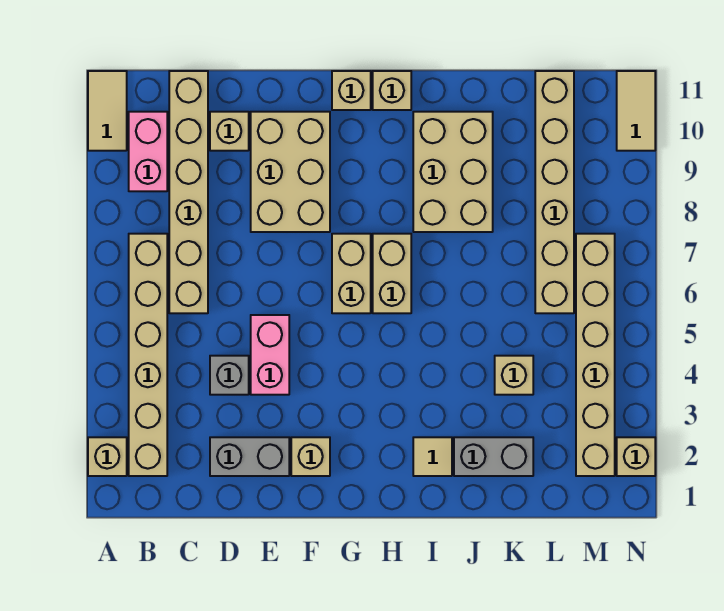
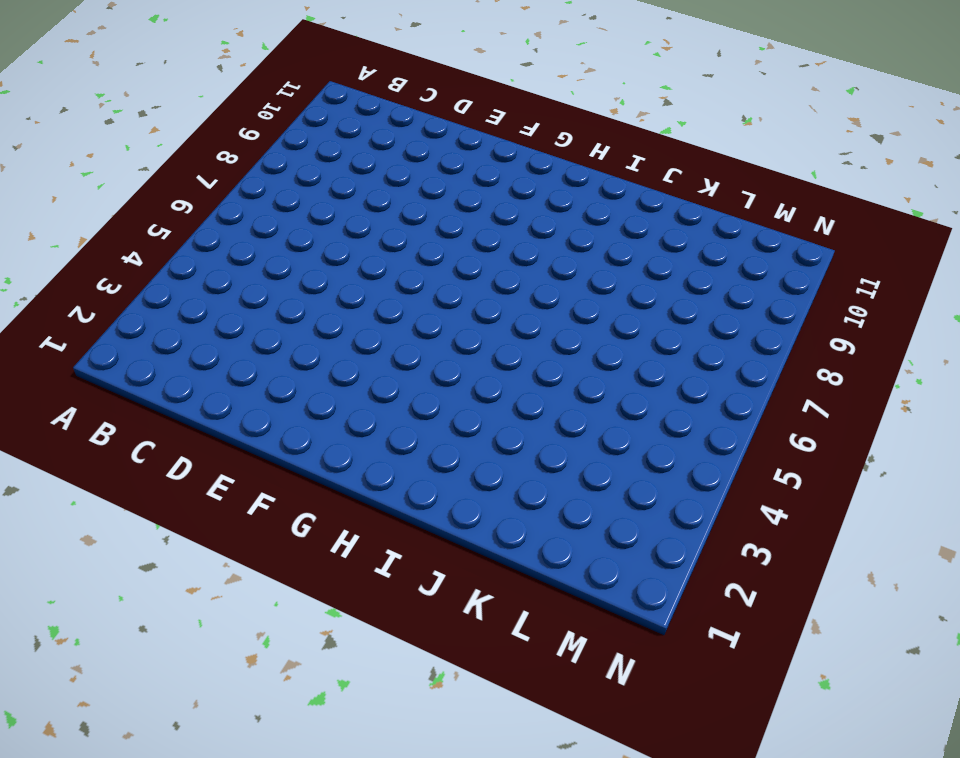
none -> tan 1x1 brick [88,437,127,476]
none -> tan 1x2 tile [88,71,127,151]
none -> tan 1x6 brick [129,234,167,476]

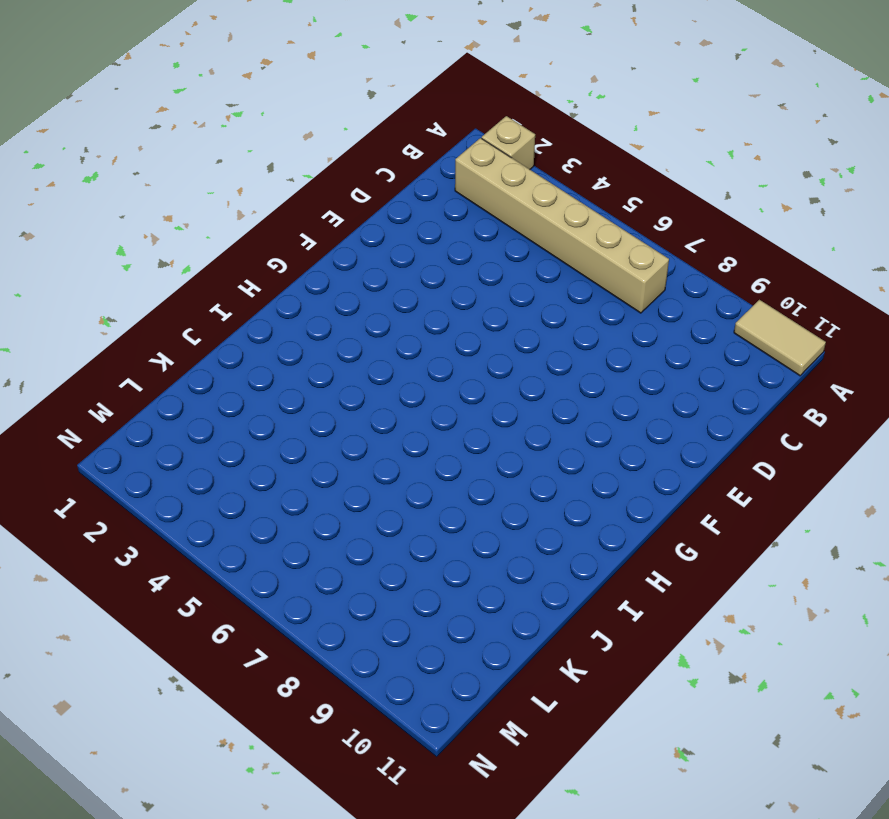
none -> pink 1x2 brick [129,112,167,191]
none -> tan 1x6 brick [169,71,208,313]
none -> grey 1x2 brick [210,437,289,476]

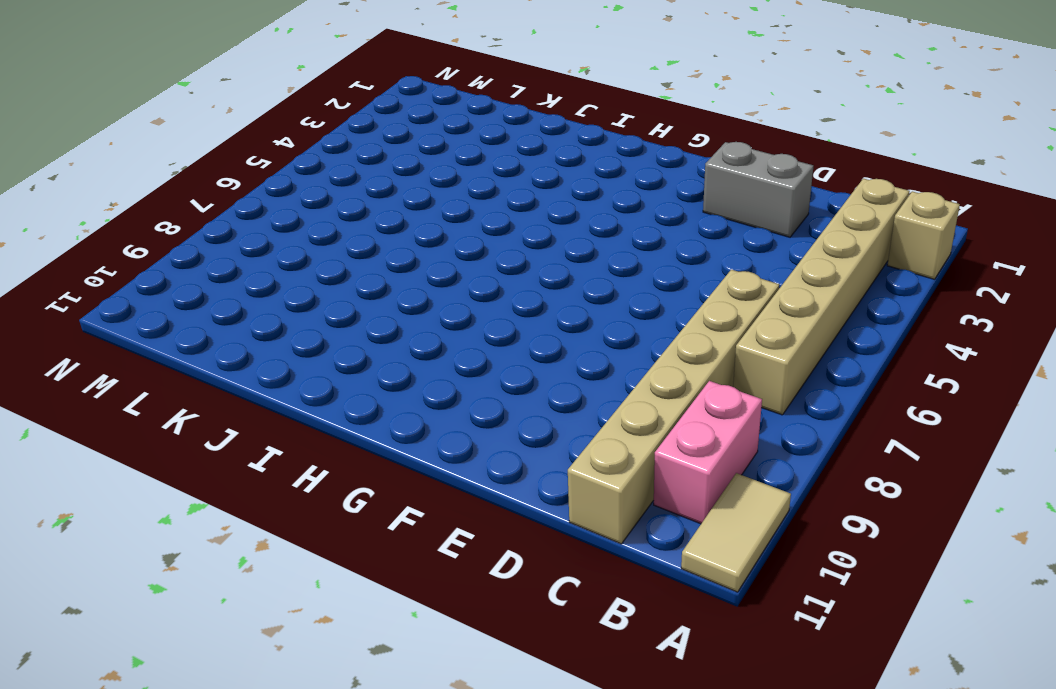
none -> grey 1x1 brick [210,356,249,395]
none -> tan 1x1 brick [210,112,249,151]
none -> pink 1x2 brick [251,315,289,395]

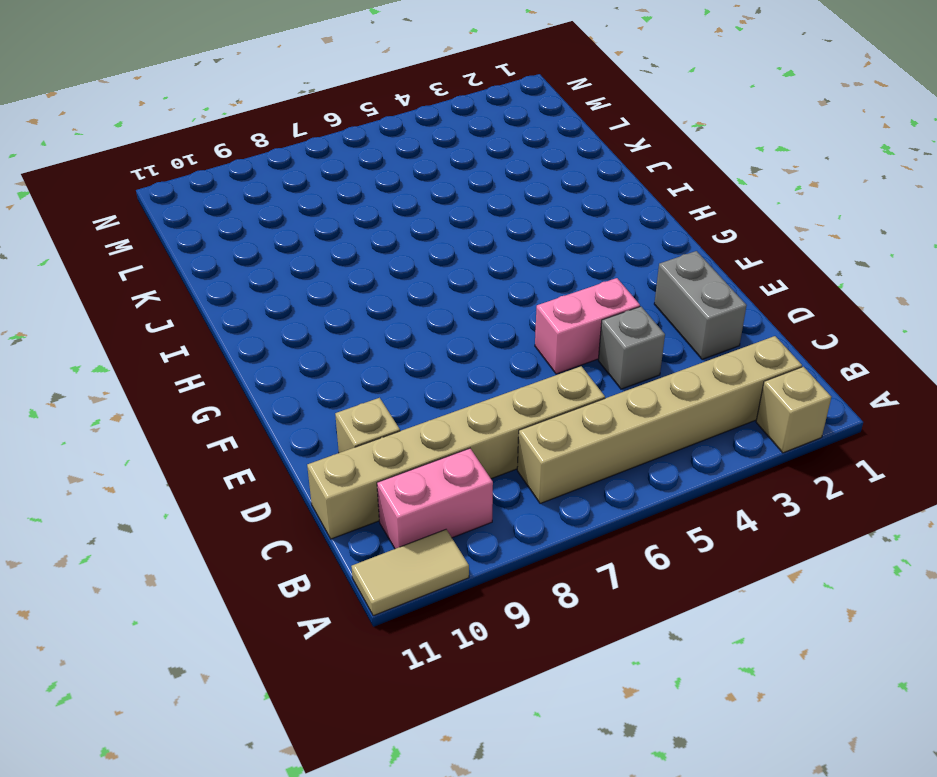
none -> tan 2x3 brick [251,112,330,232]
none -> tan 1x1 brick [291,437,330,476]
none -> tan 1x2 brick [332,234,371,313]

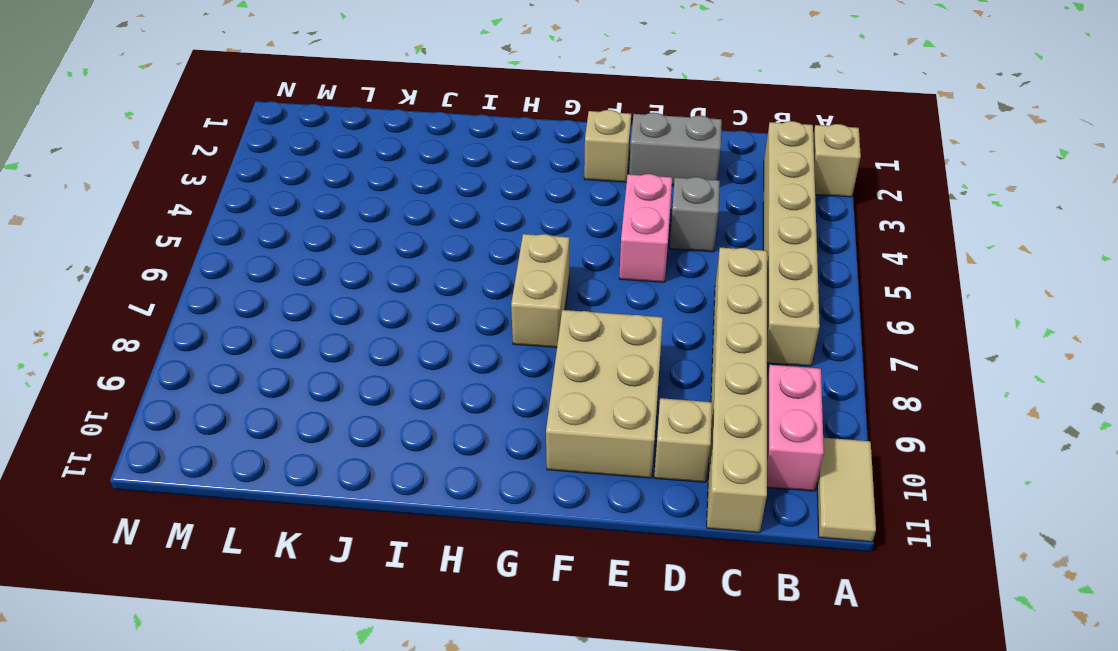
none -> tan 1x1 brick [332,71,371,110]
none -> tan 1x2 brick [373,234,411,313]
none -> tan 1x1 brick [373,71,411,110]

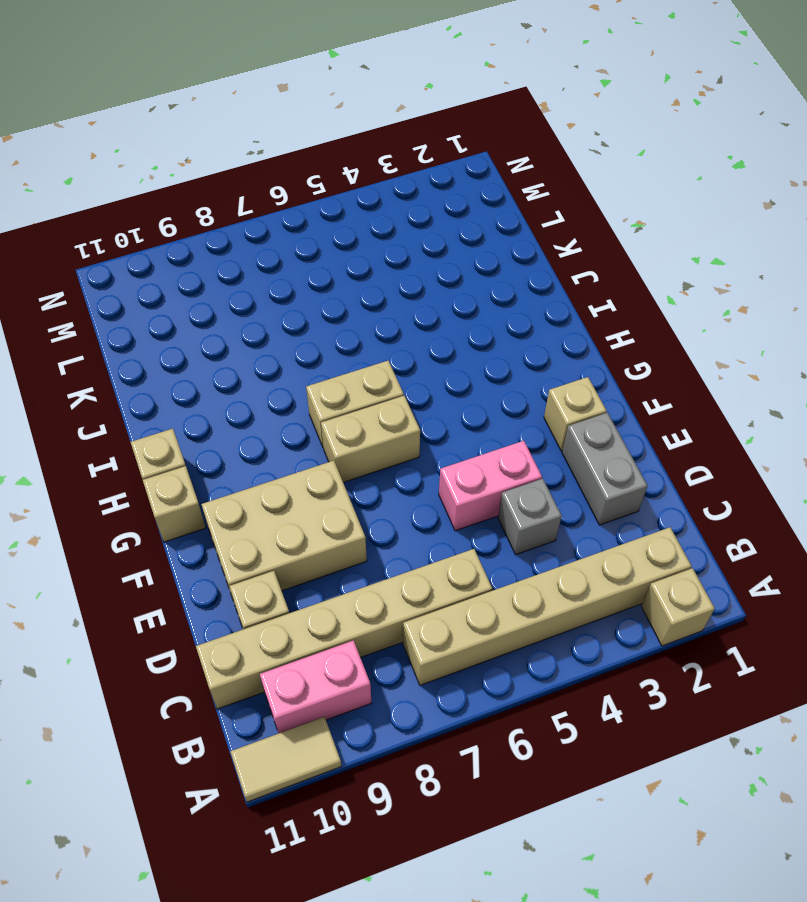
none -> tan 1x1 tile [413,437,452,476]
none -> tan 2x3 brick [413,112,493,232]
none -> grey 1x2 brick [454,437,533,476]

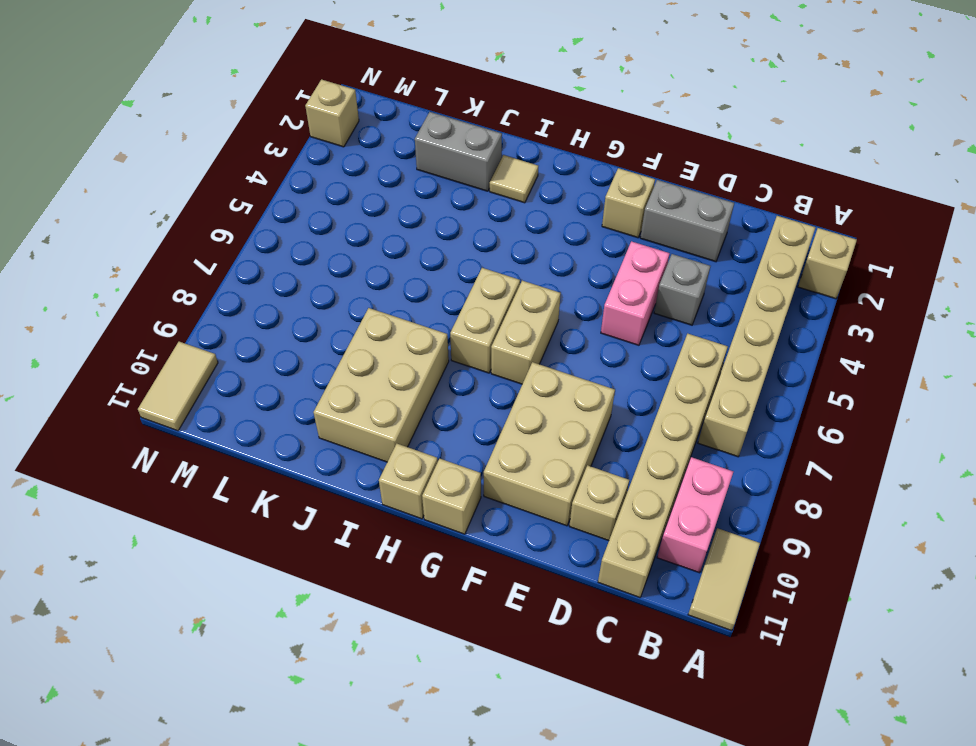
none -> tan 1x1 brick [495,356,533,395]
none -> tan 1x6 brick [535,71,574,313]
none -> tan 1x6 brick [576,234,615,476]

